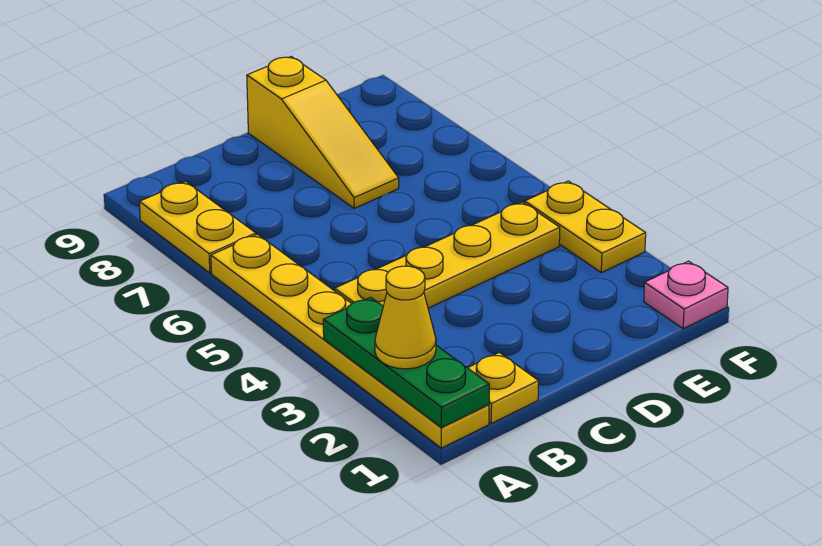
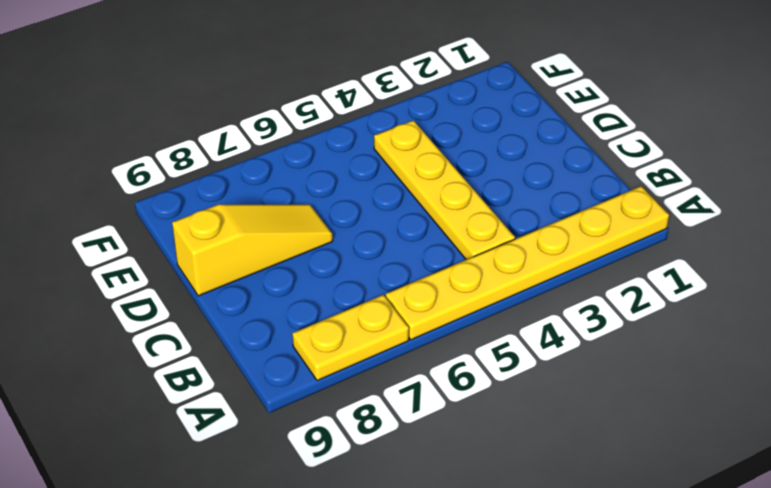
none -> yellow 1x1 plate [468,353,539,423]
none -> pink 1x1 plate [644,261,728,328]

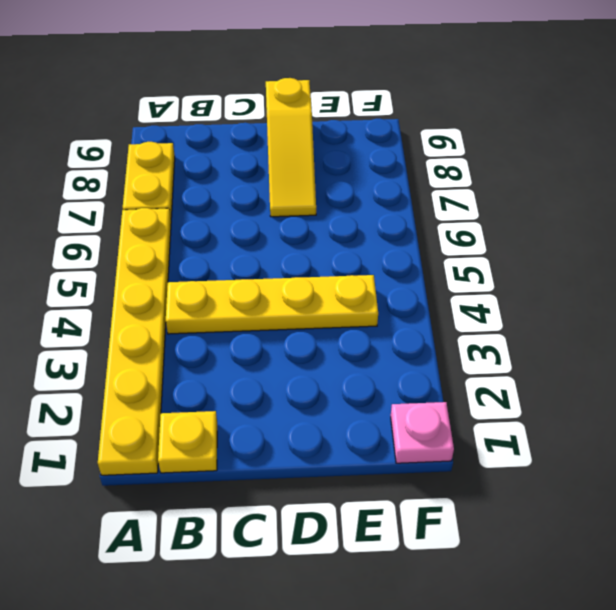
none -> yellow 1x2 plate [525,181,646,273]
none -> green 1x3 plate [323,297,489,427]

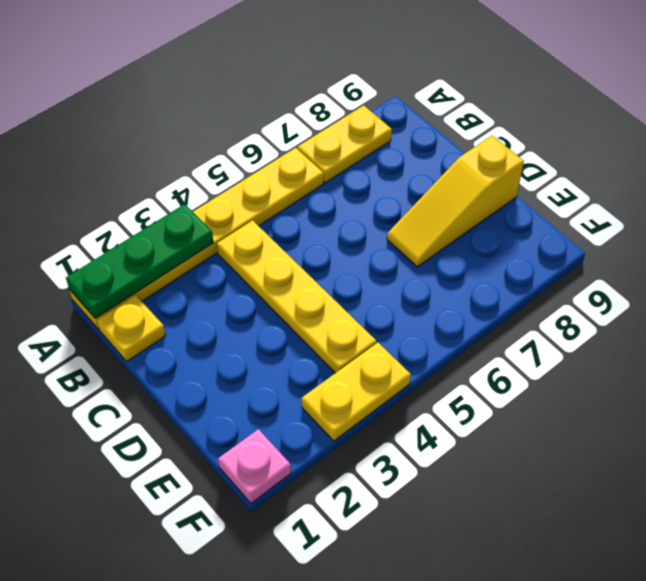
none -> yellow 1x1 cone [375,266,436,369]

